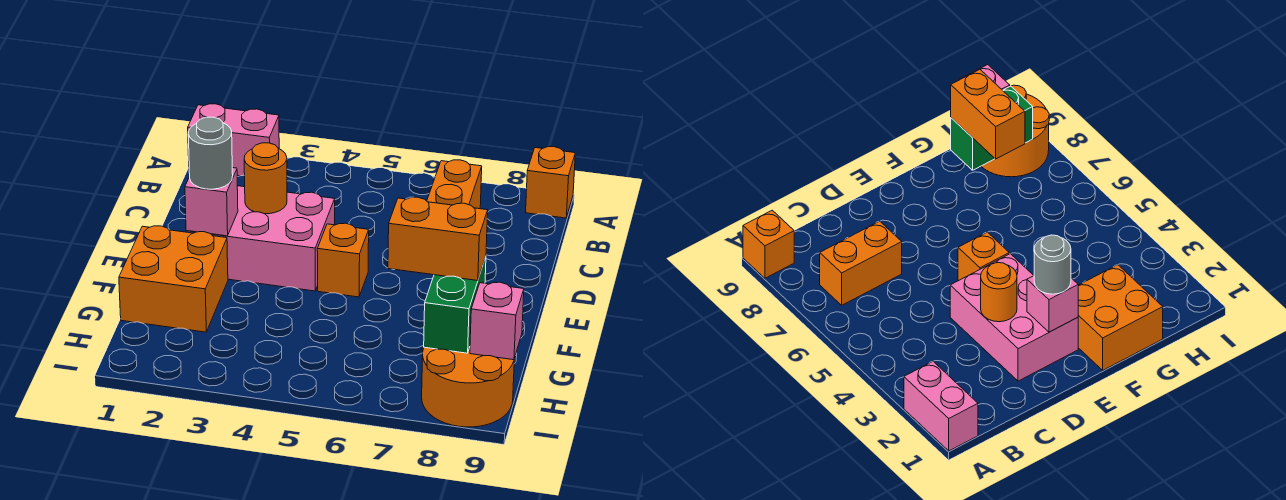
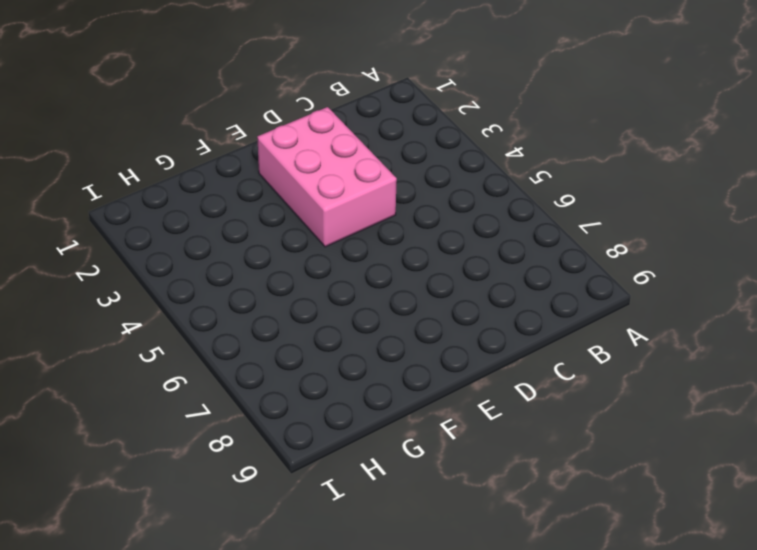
none -> pink 1x2 brick [188,104,279,176]
none -> orange 1x1 brick [526,147,575,218]
none -> orange 1x2 brick [427,160,482,209]

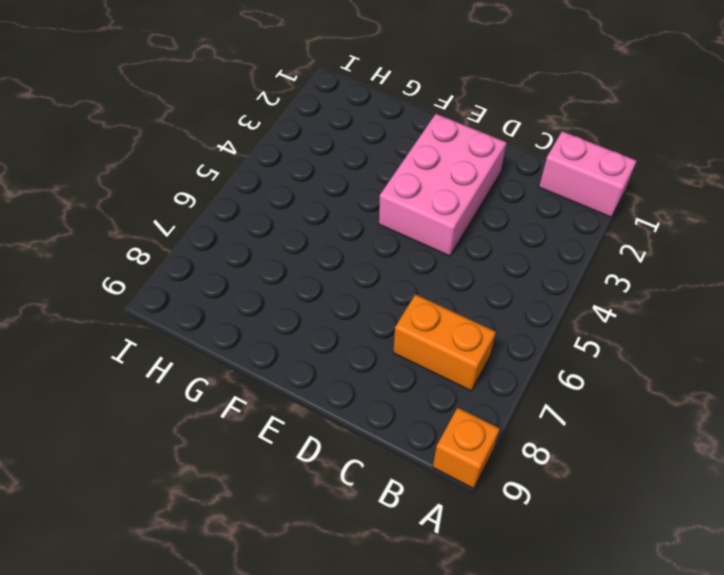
pink 1x2 brick [539,131,636,217] -> pink 1x2 brick turned to [188,104,279,176]
none -> orange 1x1 brick [317,223,369,297]
none -> orange 2x2 brick [119,226,228,332]
none -> orange 2x2 round brick [422,347,514,427]

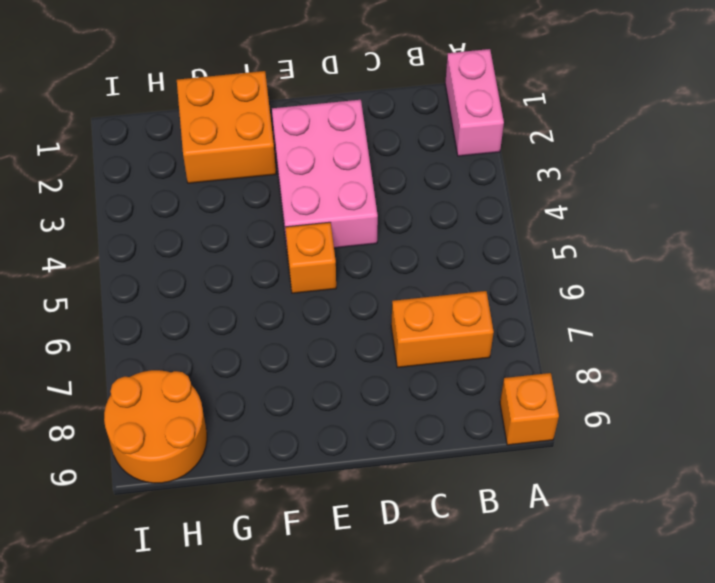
none -> orange 1x1 round brick [244,143,287,214]
none -> pink 1x1 brick [185,168,238,236]
none -> green 1x2 brick [424,257,486,353]

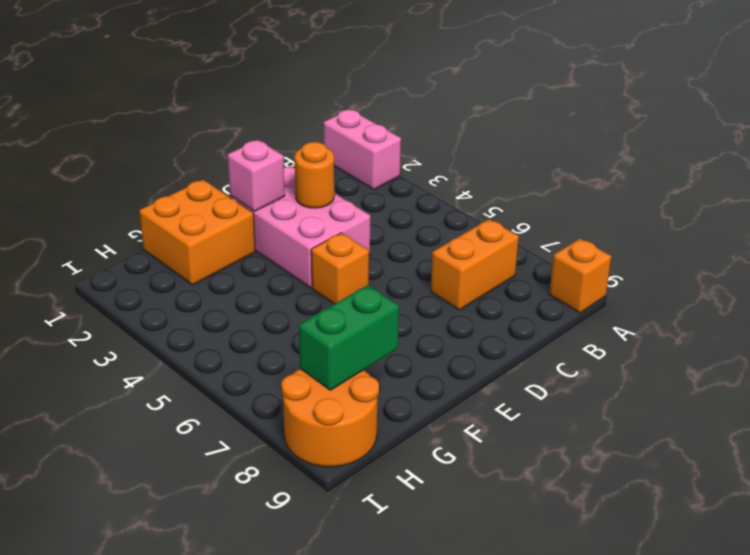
none -> pink 1x1 brick [470,282,524,360]
none -> grey 1x1 round brick [188,117,233,189]
none -> orange 1x2 brick [388,197,488,281]

